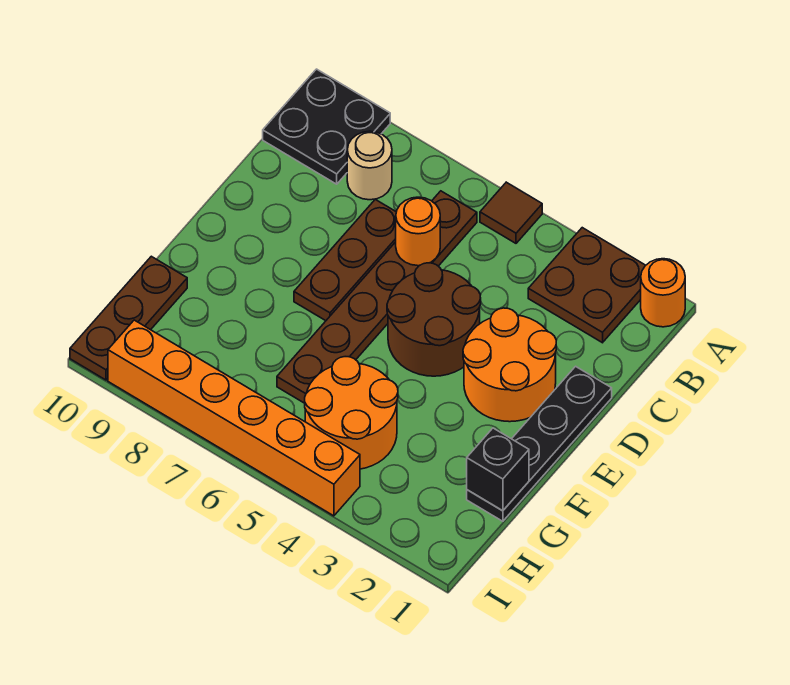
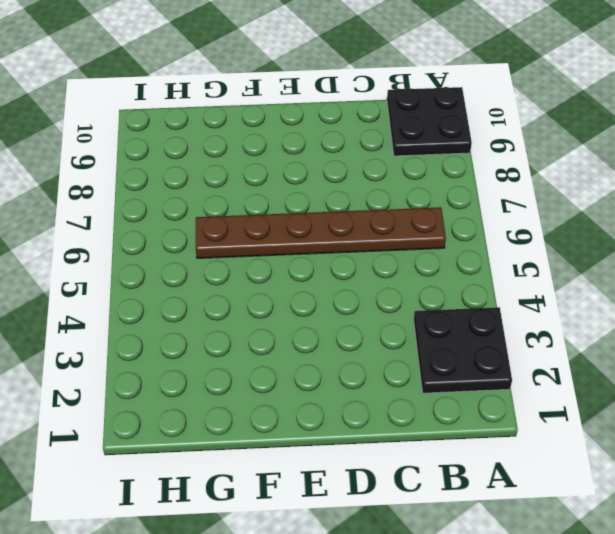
black 2x2 plate [414,307,512,393] -> brown 2x2 plate [528,228,646,343]
none -> orange 1x1 round brick [641,259,685,327]
none -> brown 1x1 tile [480,182,542,243]
none -> tan 1x1 round brick [347,131,392,200]

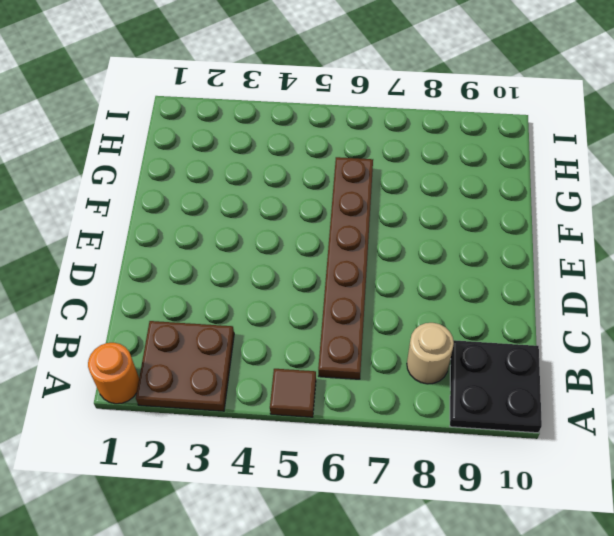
none -> brown 1x3 plate [294,199,396,321]
none -> black 1x4 plate [467,366,612,521]
none -> orange 2x2 round brick [463,308,556,422]

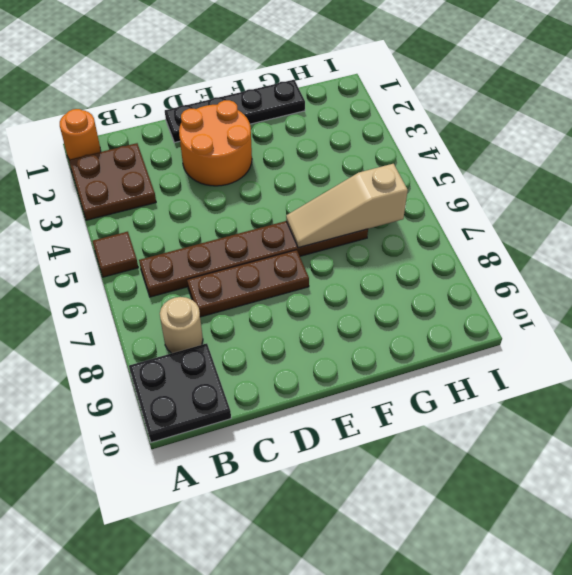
tan 1x3 slope [286,164,408,248] -> none
none -> brown 2x2 round brick [387,263,481,376]
none -> orange 2x2 round brick [305,357,398,469]
none -> brown 1x3 plate [70,256,187,380]

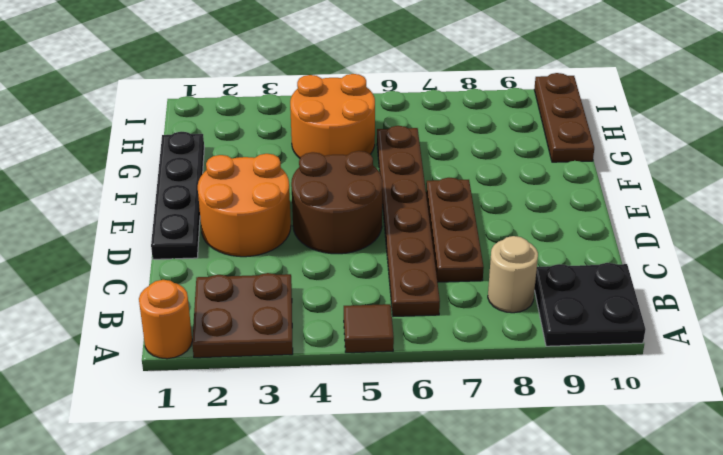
none -> orange 1x6 brick [108,320,360,516]
none -> orange 1x1 round brick [396,197,440,266]
none -> black 1x1 brick [467,428,529,511]

